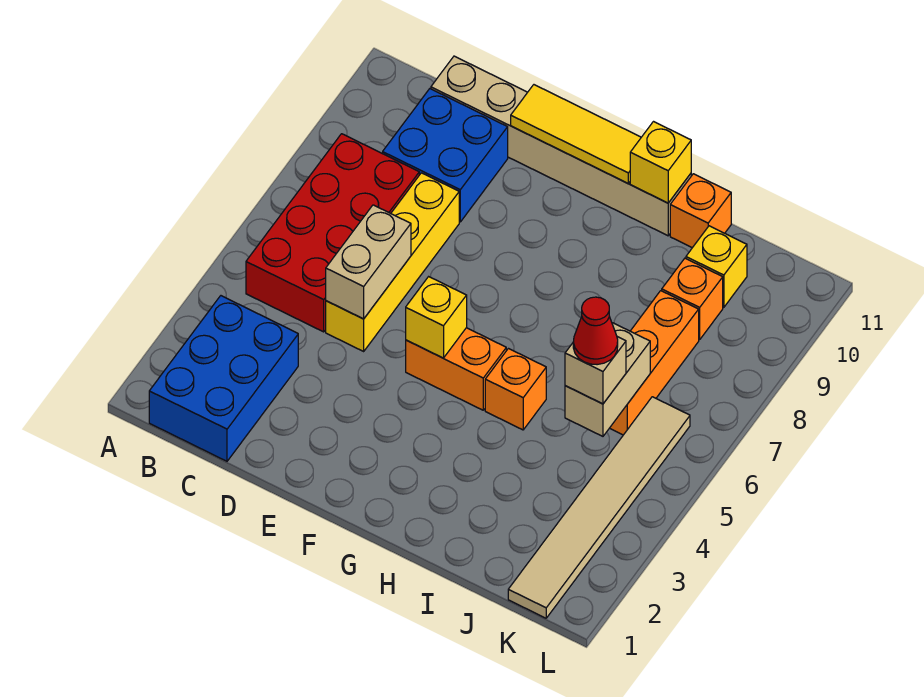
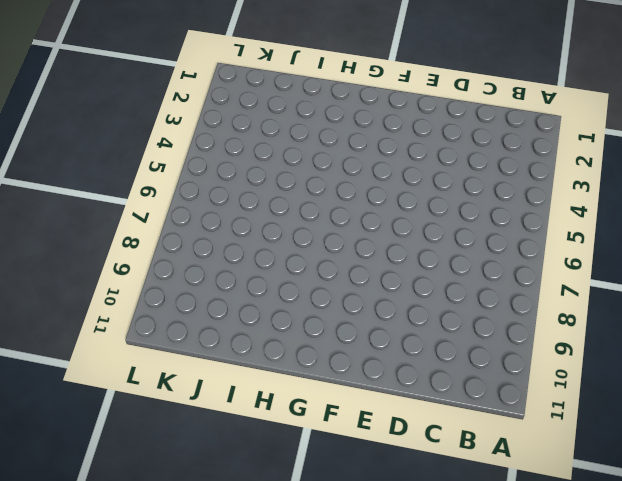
none -> blue 2x3 brick [149,296,298,461]
none -> red 2x4 brick [246,134,419,332]
none -> blue 2x2 brick [383,89,508,222]

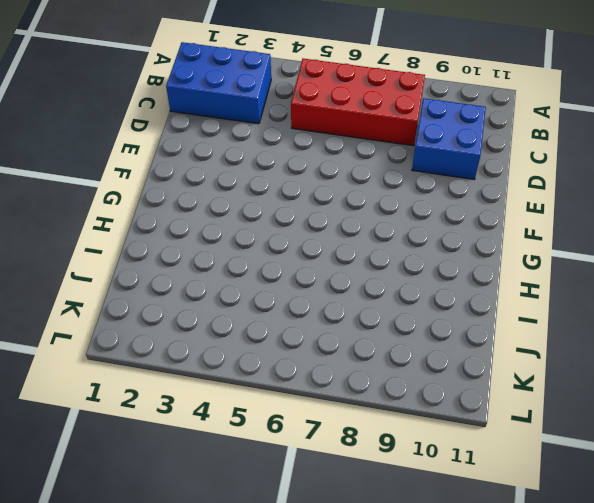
none -> tan 1x6 brick [431,56,691,236]
none -> yellow 1x4 brick [326,173,459,351]
none -> orange 1x2 brick [406,328,506,410]

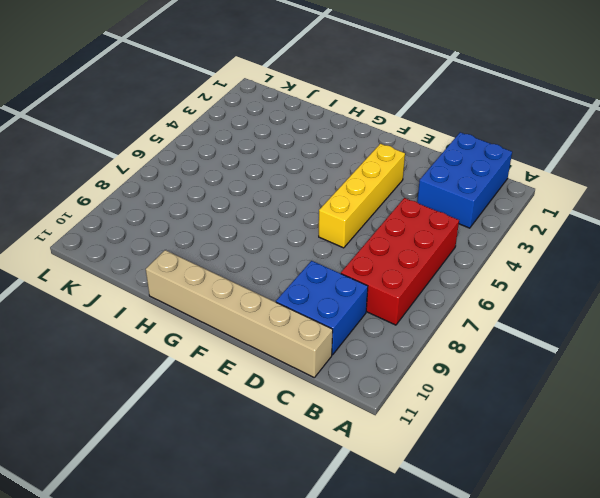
yellow 1x4 brick [319,144,405,248] -> yellow 1x4 brick moved to [326,173,459,351]
none -> orange 1x2 brick [406,328,506,410]
none -> orange 1x1 brick [485,349,546,430]
none -> orange 1x1 brick [670,174,731,248]

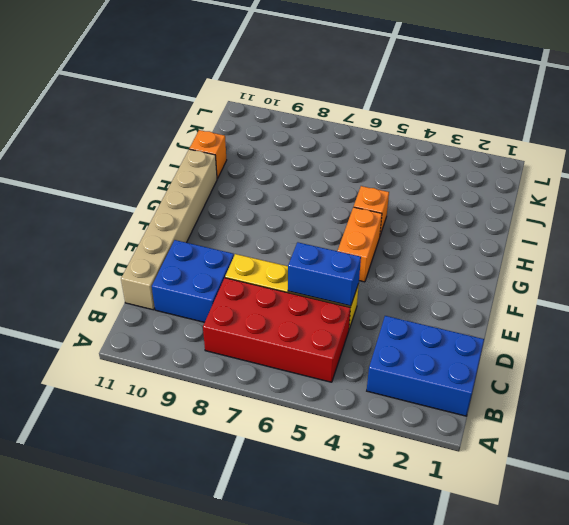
blue 1x2 brick [288,242,361,306] -> tan 1x2 brick [326,205,411,319]
none -> orange 1x3 brick [610,291,699,435]
none -> orange 1x1 brick [662,258,723,340]
none -> yellow 1x1 brick [686,226,747,307]

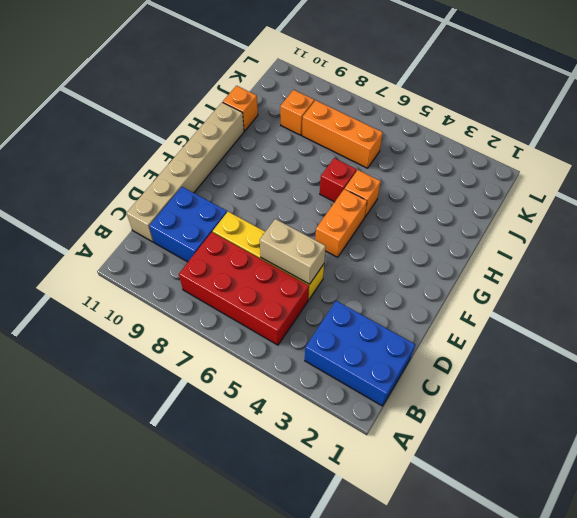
red 1x1 brick [320,158,357,202] -> none
none -> yellow 1x1 brick [686,226,747,307]
none -> tan 1x6 tile [508,397,690,618]
none -> yellow 1x3 tile [511,85,641,183]

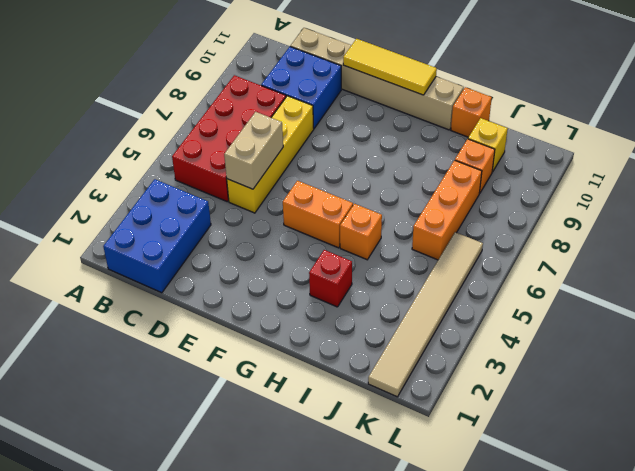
red 1x1 brick [309,250,352,307] -> none
none -> yellow 1x1 brick [406,277,467,358]
none -> yellow 1x1 brick [630,122,691,203]
none -> tan 1x2 brick [565,323,650,436]

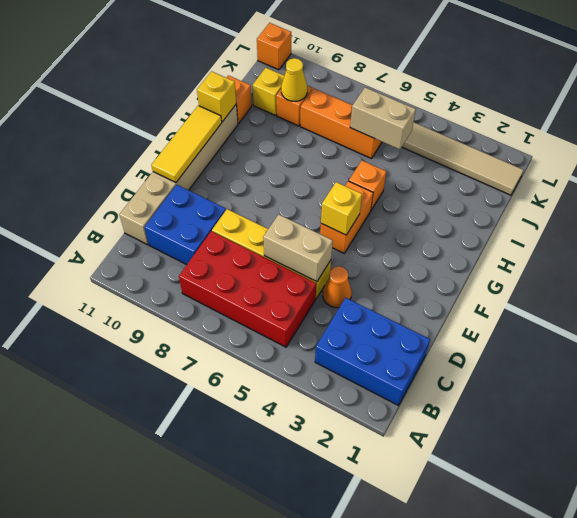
orange 1x1 cone [323,266,352,308] -> none
yellow 1x1 cone [281,58,307,101] -> none
orange 1x1 brick [257,23,291,70] -> none
none -> tan 1x1 brick [565,337,626,404]
none -> red 1x1 cone [573,297,618,365]

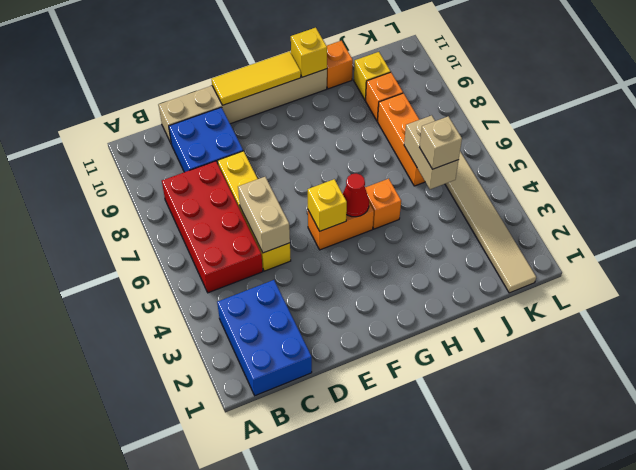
red 1x1 cone [343,174,369,217] -> red 1x1 cone moved to [573,297,618,365]

